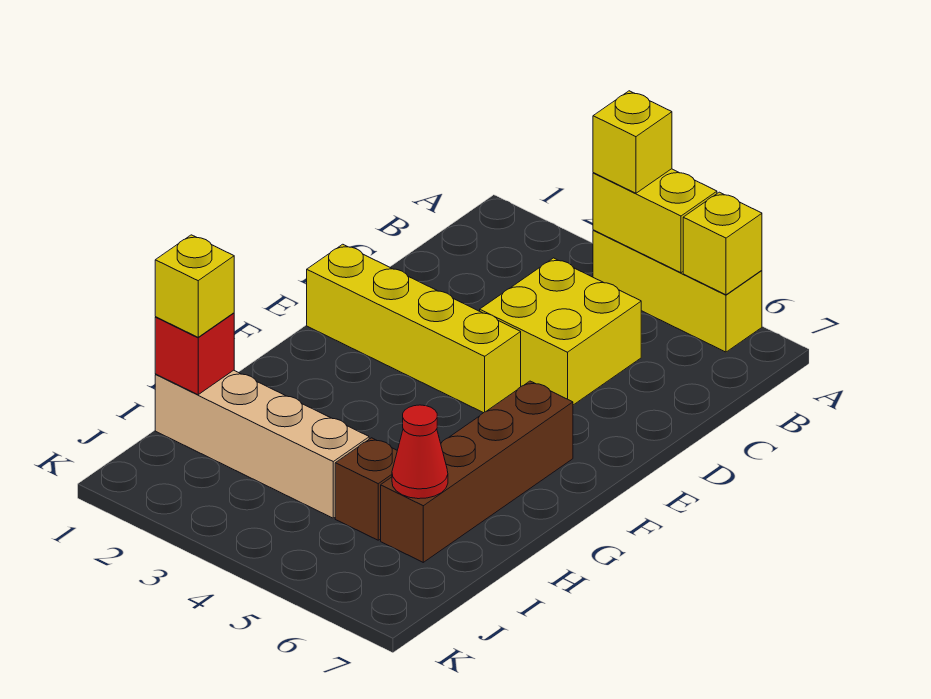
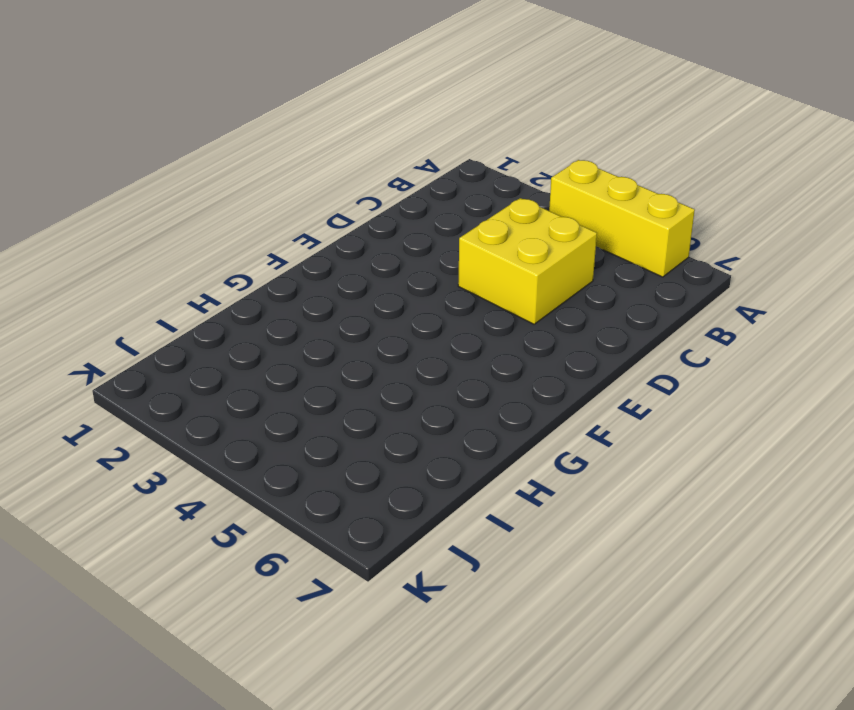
none -> yellow 1x4 brick [307,244,521,413]
none -> brown 1x4 brick [381,381,573,562]
none -> tan 1x4 brick [155,370,369,518]

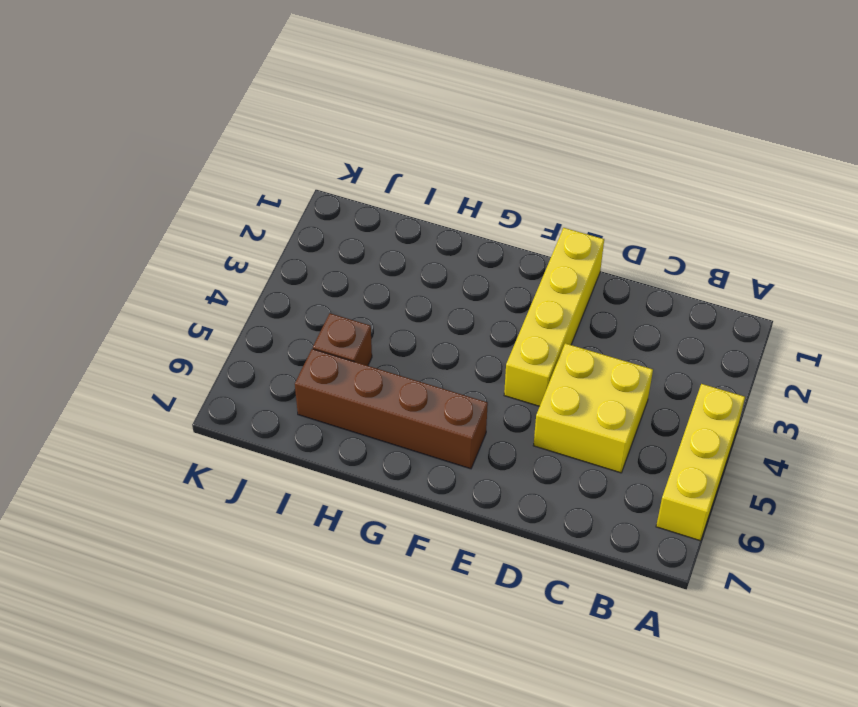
none -> tan 1x4 brick [155,370,369,518]
none -> yellow 1x2 brick [593,169,717,273]
none -> yellow 1x1 brick [683,192,762,295]

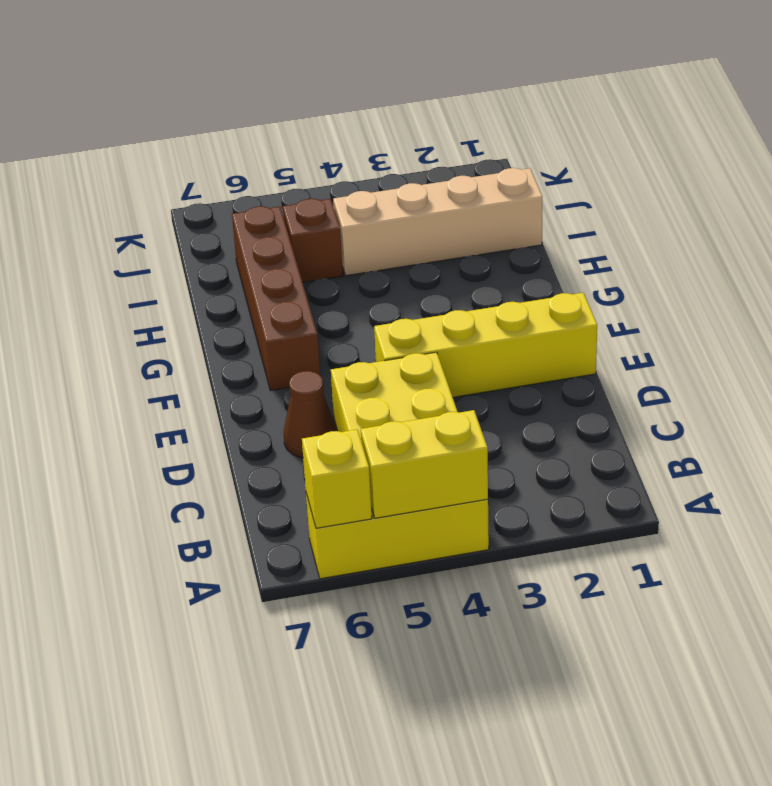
brown 1x1 cone [284,371,336,458] -> none
none -> red 1x1 brick [155,313,234,395]
none -> red 1x1 cone [392,405,448,499]
none -> yellow 1x1 brick [593,91,672,193]

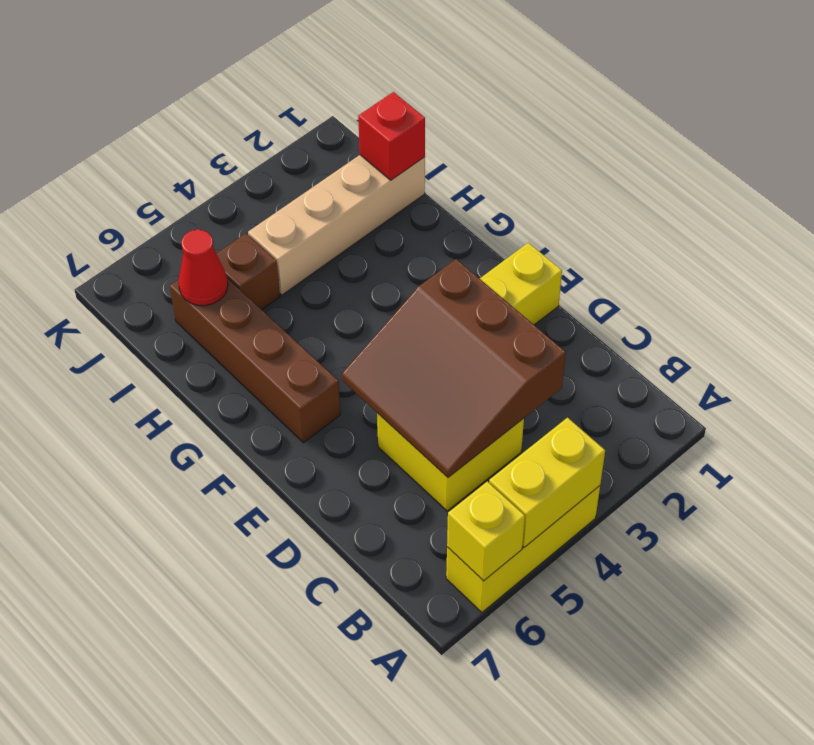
brown 3x3 slope [342,259,566,477] -> none
none -> yellow 1x1 brick [593,91,672,193]
none -> yellow 1x1 brick [155,235,234,337]

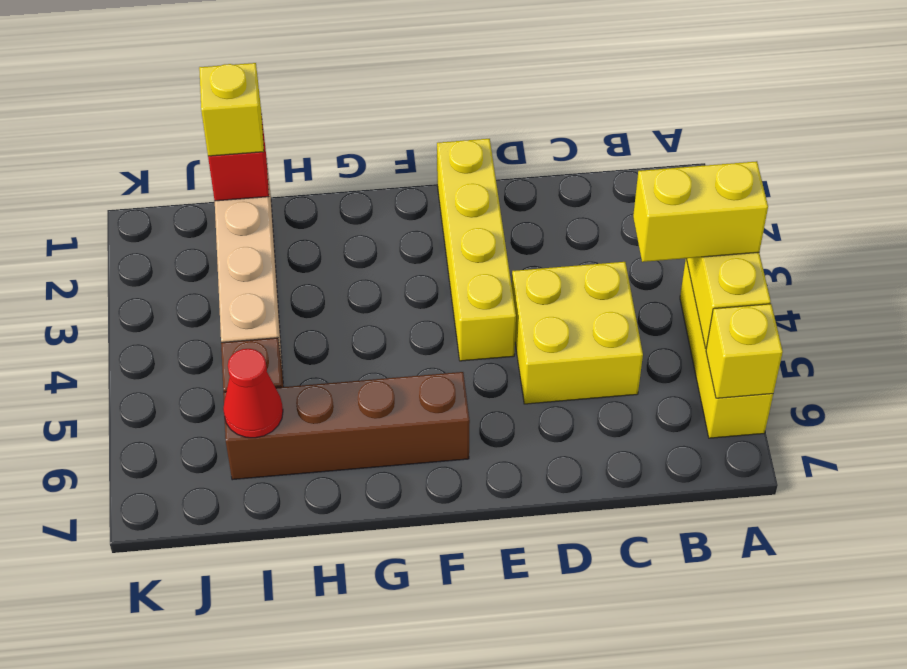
yellow 1x2 brick [633,161,768,262] -> yellow 1x1 brick [593,91,672,193]

